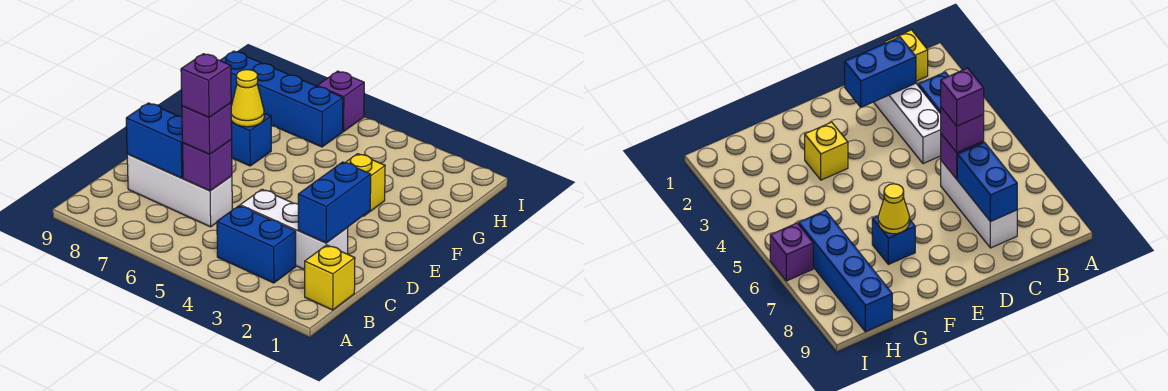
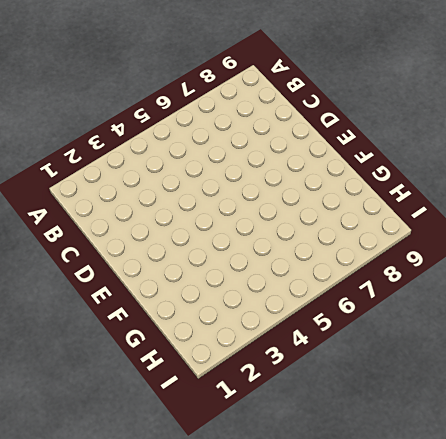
none -> yellow 1x1 brick [305,245,355,310]
none -> blue 1x2 brick [217,206,296,283]
none -> white 1x3 brick [240,189,348,270]

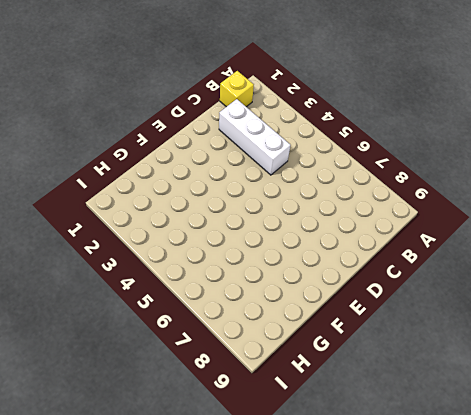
none -> blue 1x2 brick [217,206,296,283]
none -> white 1x3 brick [127,154,232,227]
none -> yellow 1x1 brick [345,154,385,216]

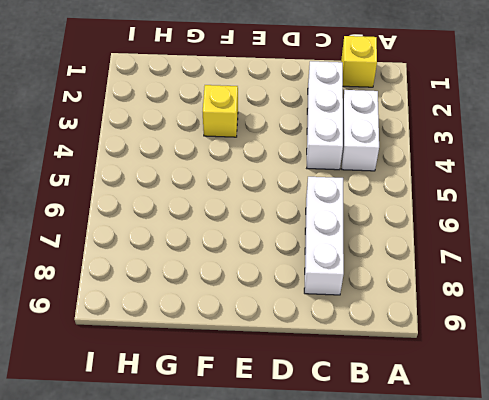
white 1x2 brick [342,90,379,171] -> blue 1x2 brick [217,206,296,283]
none -> blue 1x1 brick [231,113,271,166]
none -> blue 1x4 brick [220,51,343,147]
none -> purple 1x1 brick [317,71,364,132]

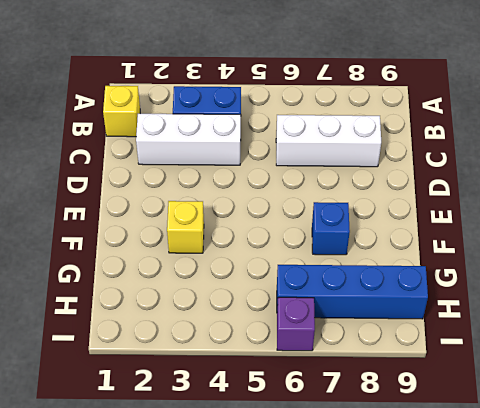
none -> blue 1x2 brick [298,162,371,243]
none -> purple 1x1 brick [182,140,232,191]
none -> blue 1x2 brick [126,103,183,178]

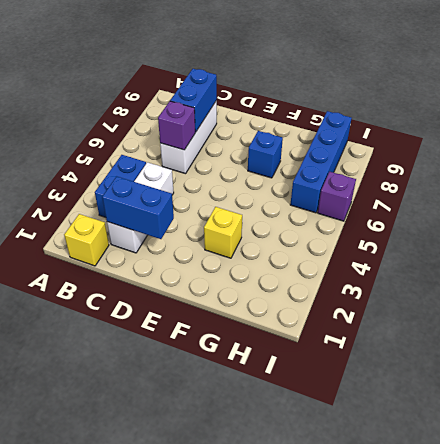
none -> yellow 1x1 cone [231,70,264,127]
none -> purple 1x1 brick [182,103,232,154]
none -> purple 1x1 brick [181,54,231,117]

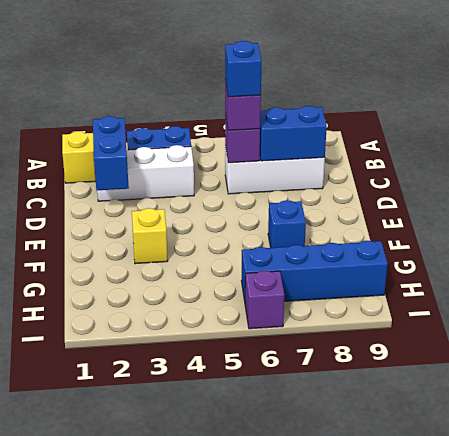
blue 1x1 brick [225,41,262,97] -> purple 1x1 brick [181,54,231,117]
none -> yellow 1x1 cone [231,70,264,127]

